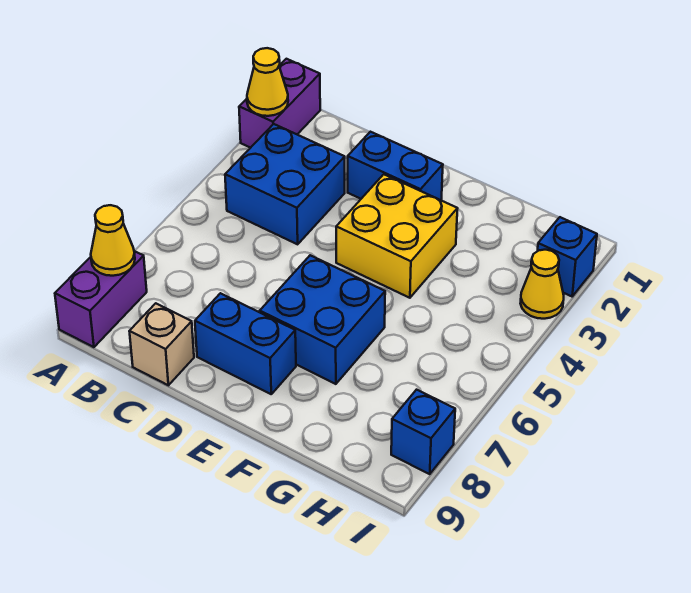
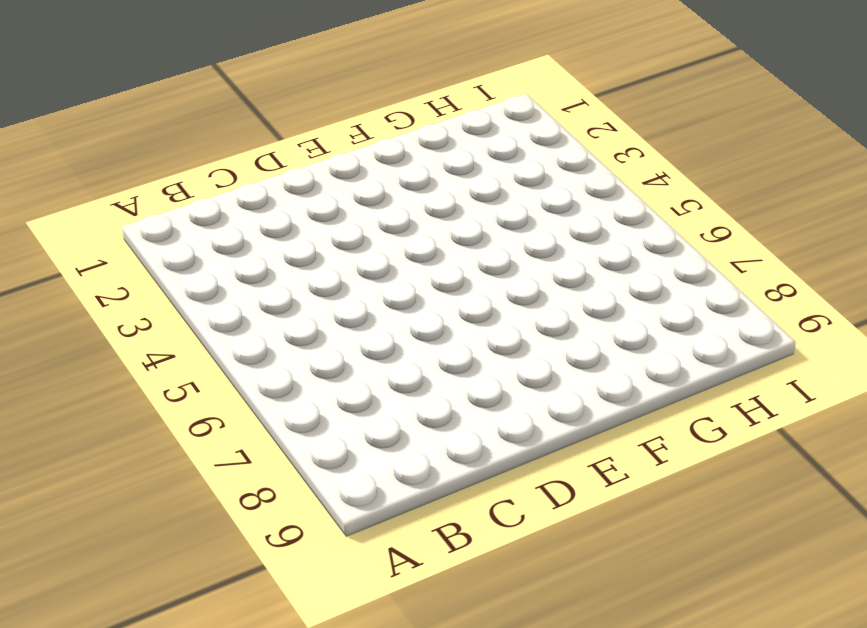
none -> purple 1x2 brick [239,59,320,148]
none -> purple 1x2 brick [55,251,147,347]
none -> blue 2x2 brick [225,124,345,244]

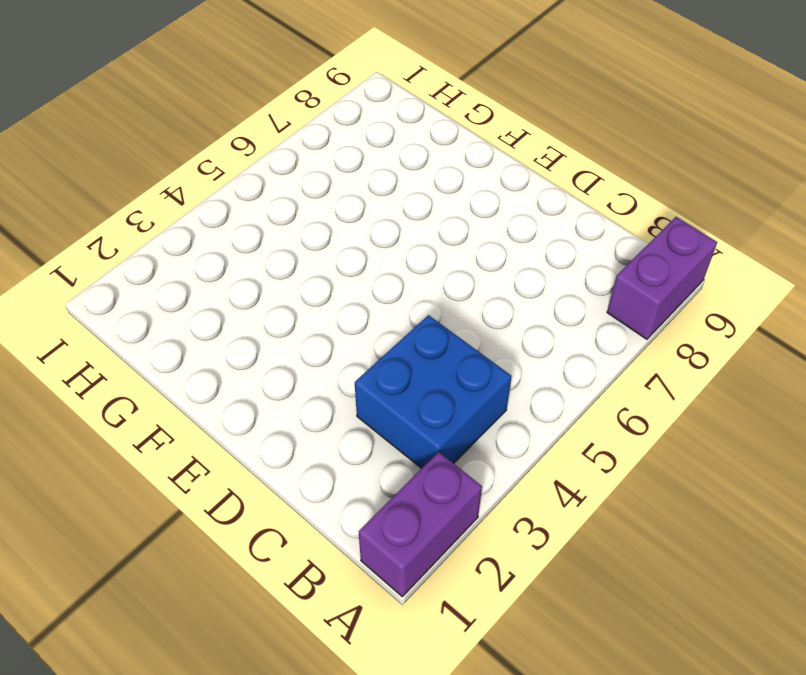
none -> tan 1x1 brick [129,303,194,385]
none -> blue 1x2 brick [348,132,443,200]
none -> blue 1x2 brick [195,293,296,394]

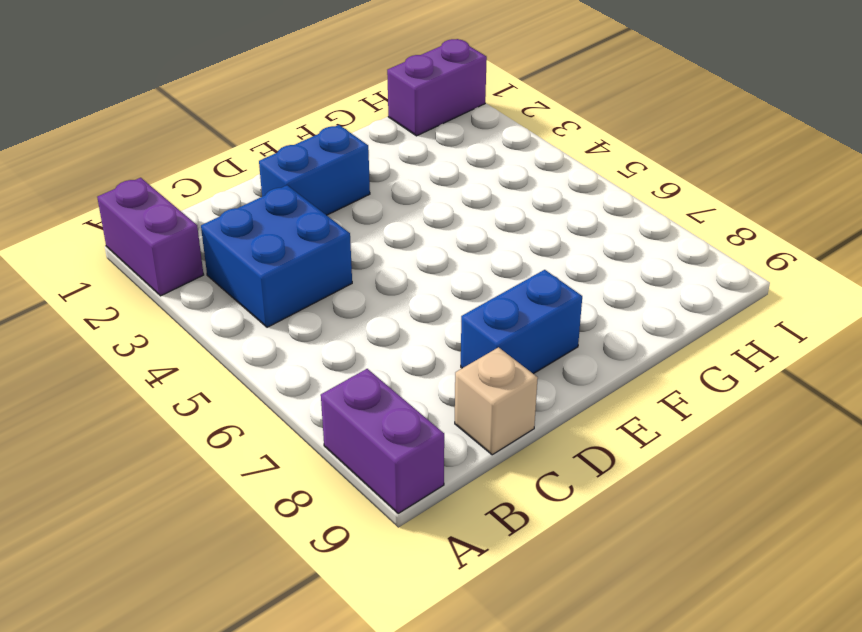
purple 1x2 brick [387,39,487,136] -> none
none -> yellow 2x2 brick [336,174,458,298]
none -> blue 2x2 brick [260,255,385,384]
none -> blue 1x1 brick [538,217,597,296]

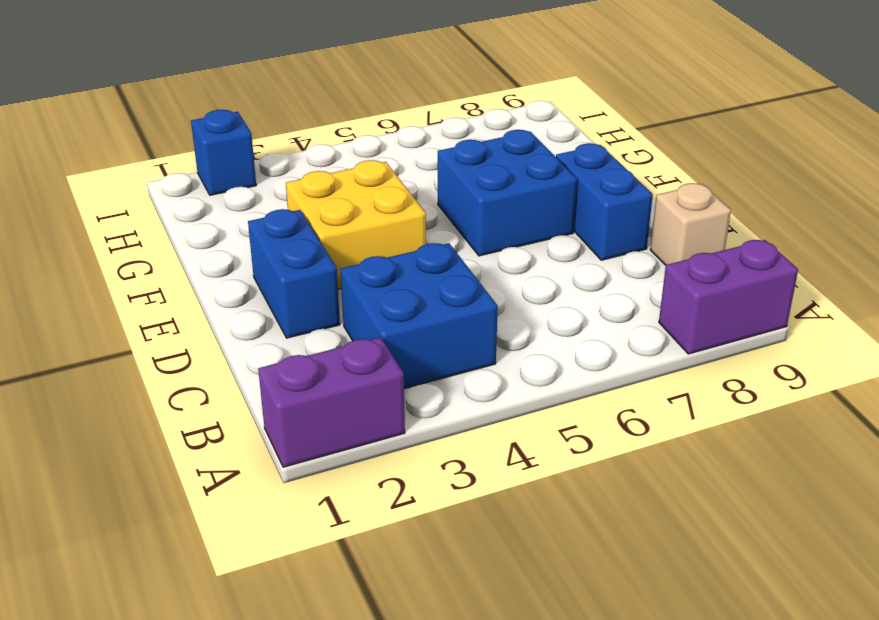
none -> yellow 1x1 cone [520,250,564,319]
none -> blue 1x1 brick [391,390,455,474]
none -> yellow 1x1 cone [247,48,288,116]

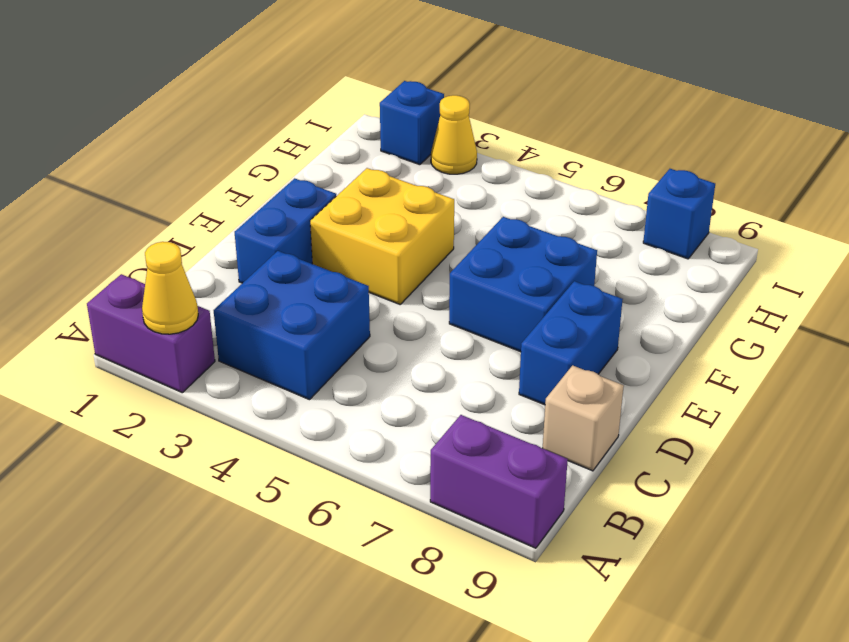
none -> yellow 1x1 cone [91,205,135,276]

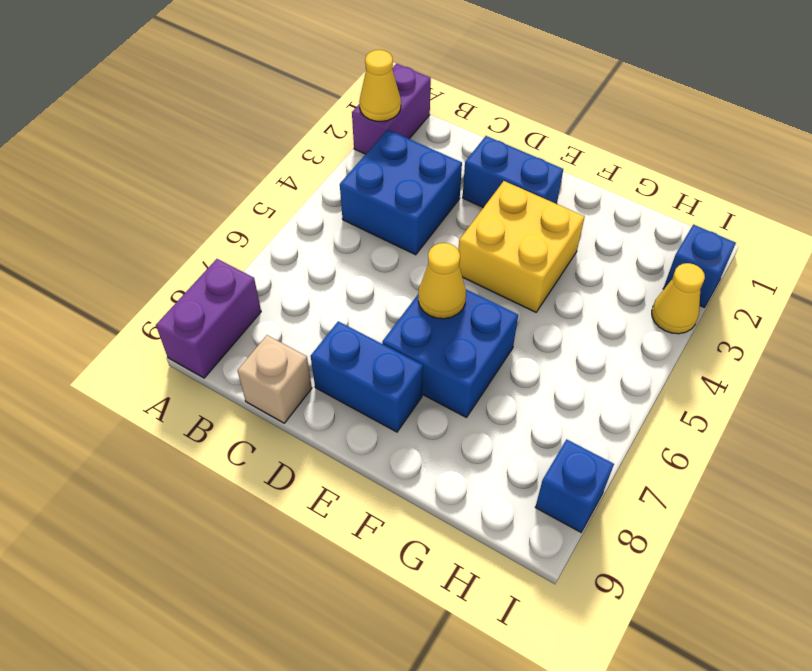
yellow 1x1 cone [418,243,466,319] -> yellow 1x1 cone moved to [91,205,135,276]

